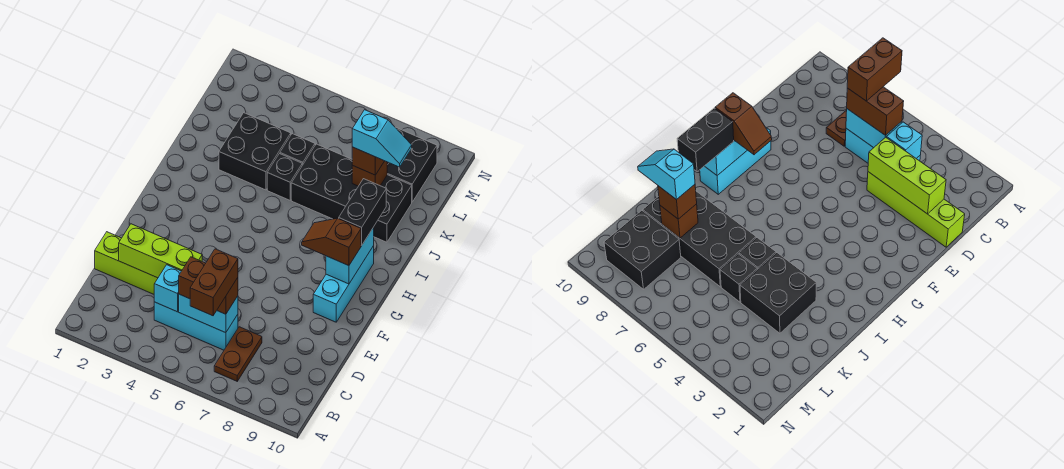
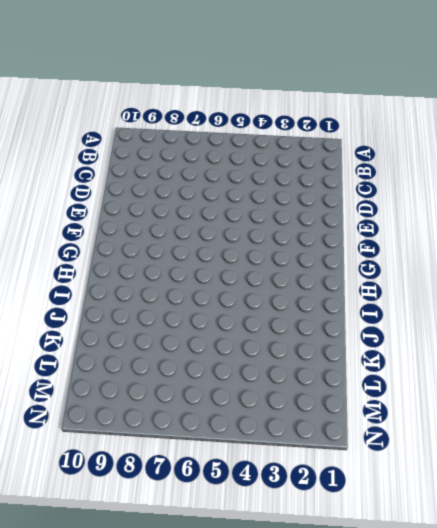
none -> brown 1x2 plate [214,327,262,381]
none -> cyan 1x3 brick [154,302,238,350]
none -> lime 1x4 brick [95,232,158,294]

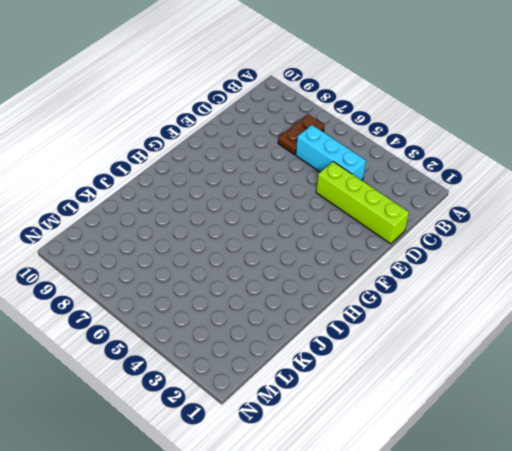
none -> cyan 1x3 brick [313,246,374,322]
none -> black 2x2 brick [219,113,291,190]
none -> black 1x1 brick [267,154,302,200]

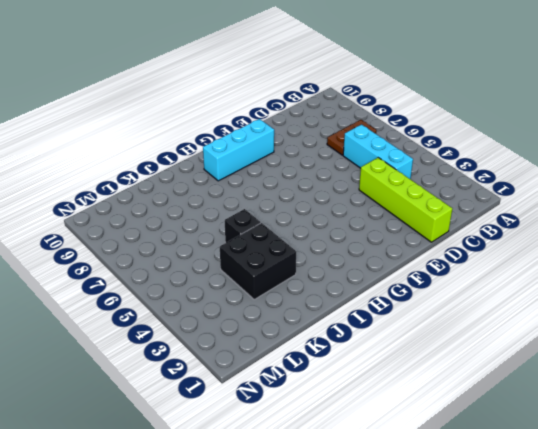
none -> black 2x4 brick [291,144,412,242]
none -> black 1x1 brick [280,134,315,165]
none -> black 2x2 brick [387,127,437,202]

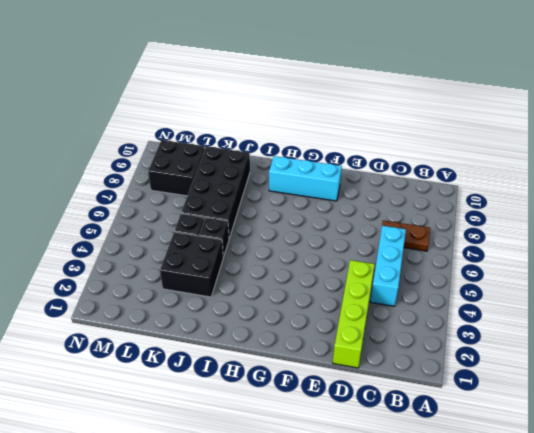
none -> cyan 1x1 brick [154,265,181,312]
none -> cyan 1x2 brick [179,294,238,333]
none -> lime 1x3 brick [119,224,202,278]

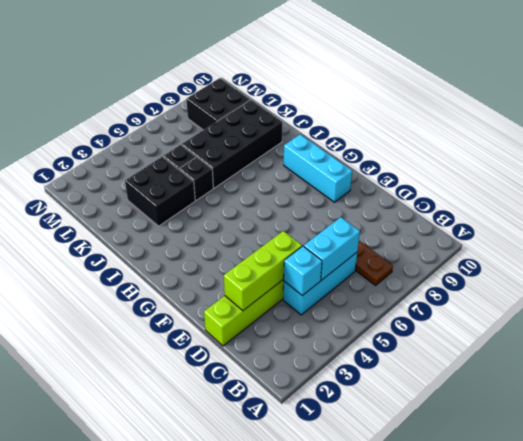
none -> cyan 1x2 brick [326,227,374,284]
none -> brown 1x1 brick [352,161,387,186]
none -> brown 1x2 brick [179,257,238,314]

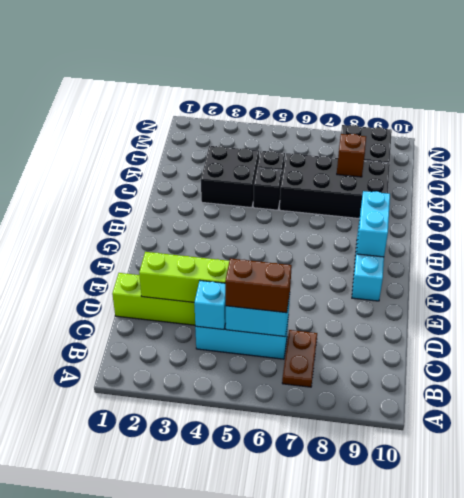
none -> brown 1x2 slope [302,218,361,266]
none -> black 1x2 brick [339,179,386,245]
none -> brown 1x1 brick [352,147,384,175]

